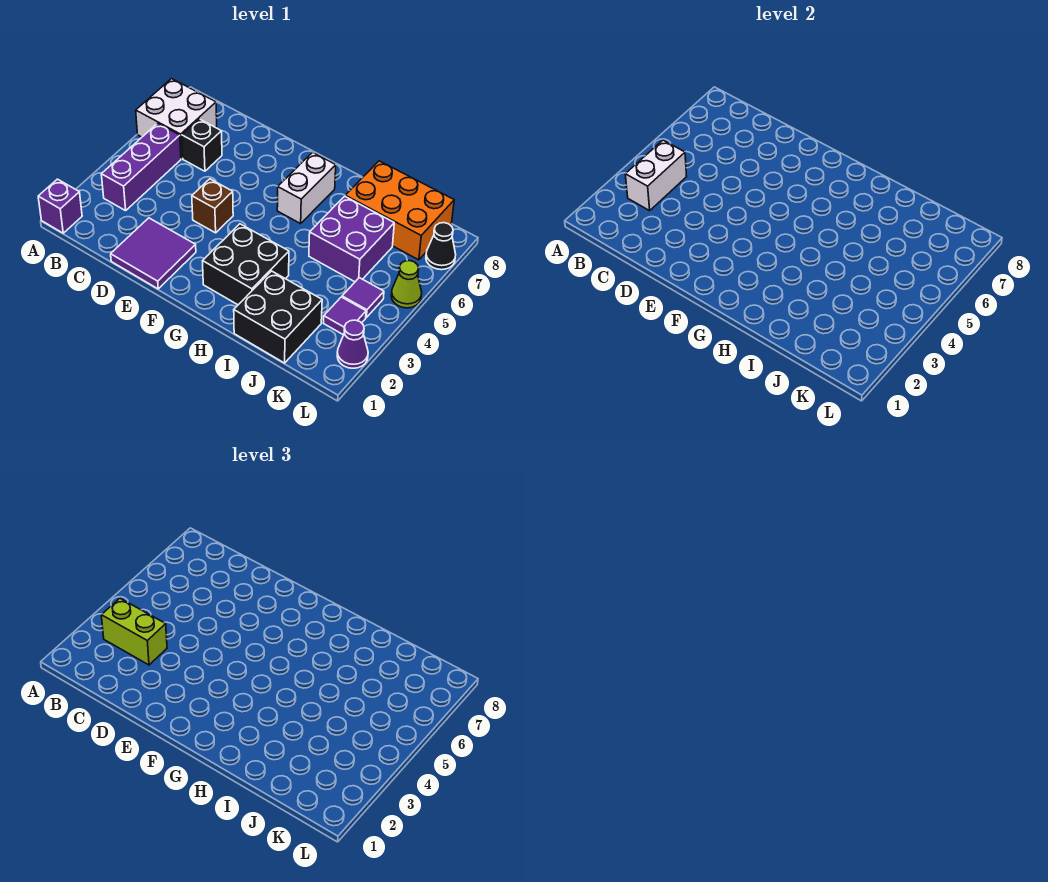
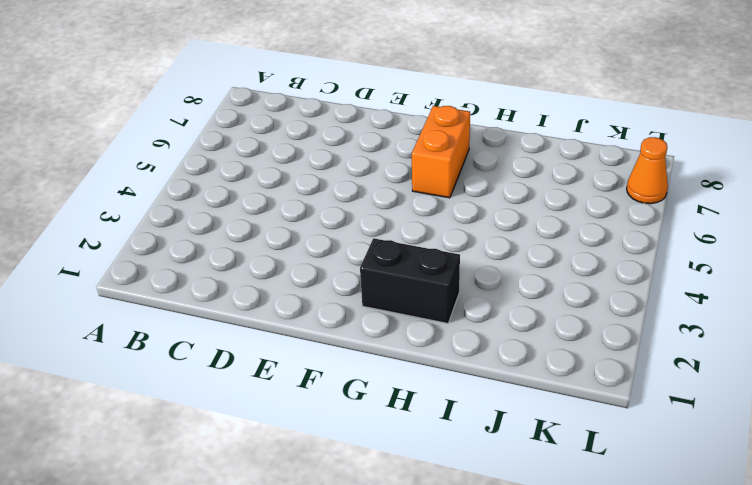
black 1x2 brick [360,238,460,323] -> black 2x2 brick [203,224,289,305]
orange 1x2 brick [412,106,470,198] -> white 1x2 brick [277,153,336,224]
orange 1x1 cone [627,137,668,204] -> black 1x1 cone [426,223,456,270]
none -> purple 1x1 brick [38,179,82,233]
none -> white 2x2 brick [136,79,217,159]
none -> purple 1x3 brick [101,123,181,211]

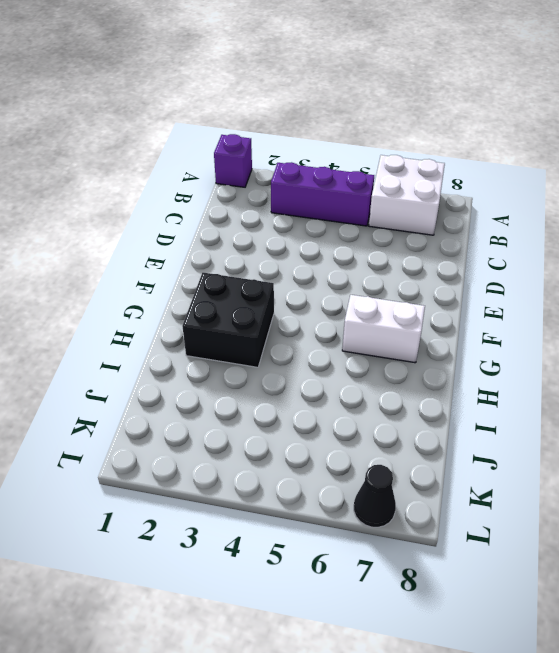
none -> black 1x1 brick [182,119,222,171]
none -> purple 2x2 tile [111,218,196,289]
none -> brown 1x1 brick [192,179,233,233]

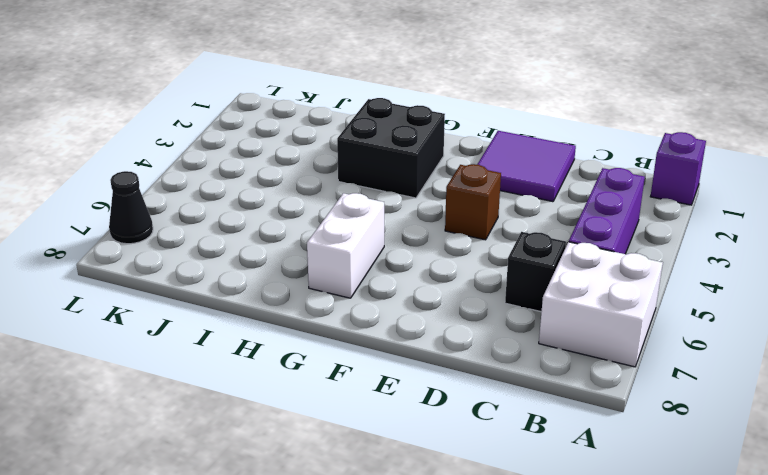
none -> black 2x2 brick [234,271,322,363]
none -> purple 2x2 brick [309,196,394,282]
none -> orange 2x3 brick [345,161,454,260]

